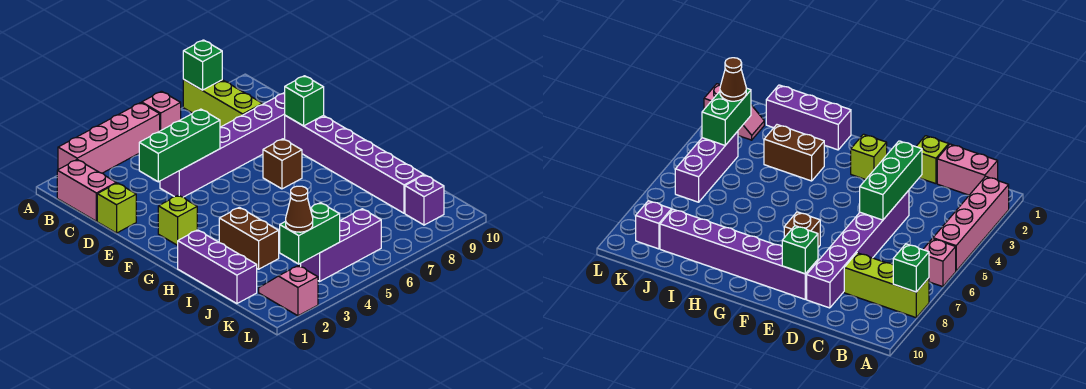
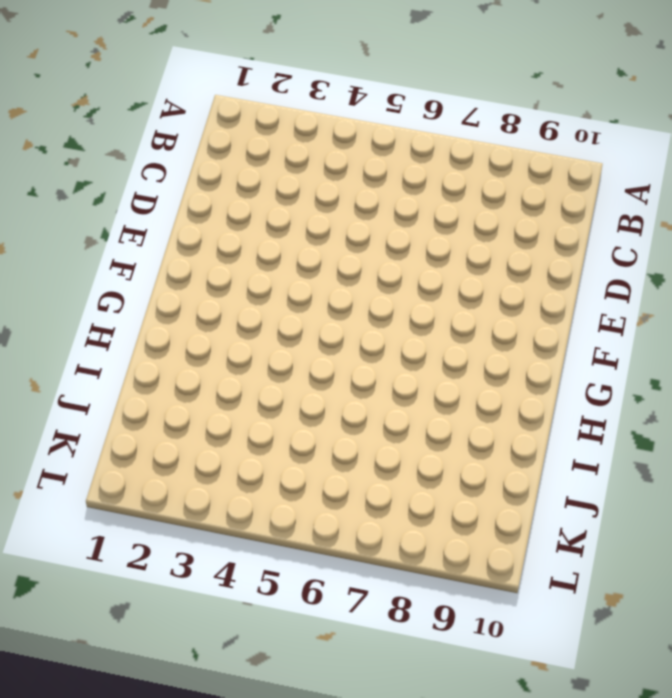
none -> pink 1x4 brick [58,103,160,173]
none -> pink 1x1 brick [142,91,181,131]
none -> lime 1x3 brick [183,80,262,127]

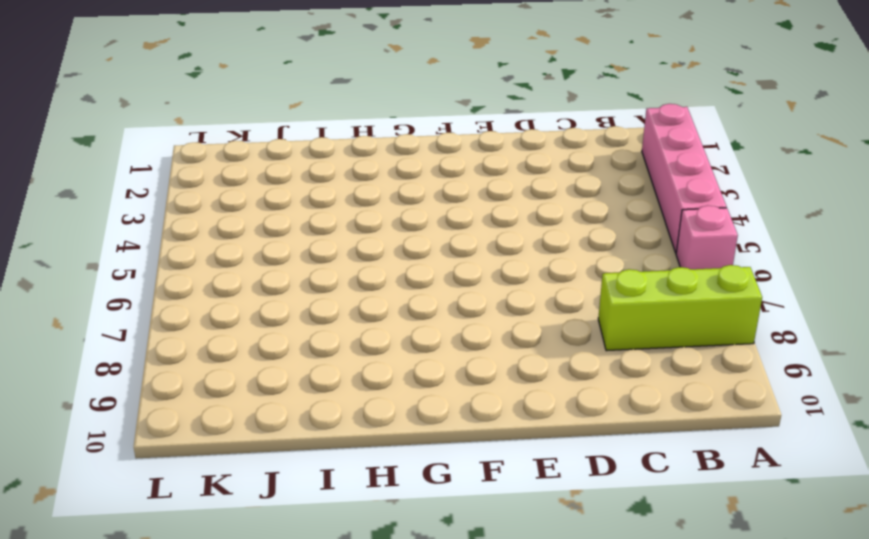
none -> pink 1x2 brick [57,160,116,221]
none -> lime 1x1 brick [97,183,136,233]
none -> purple 1x6 brick [160,93,285,197]

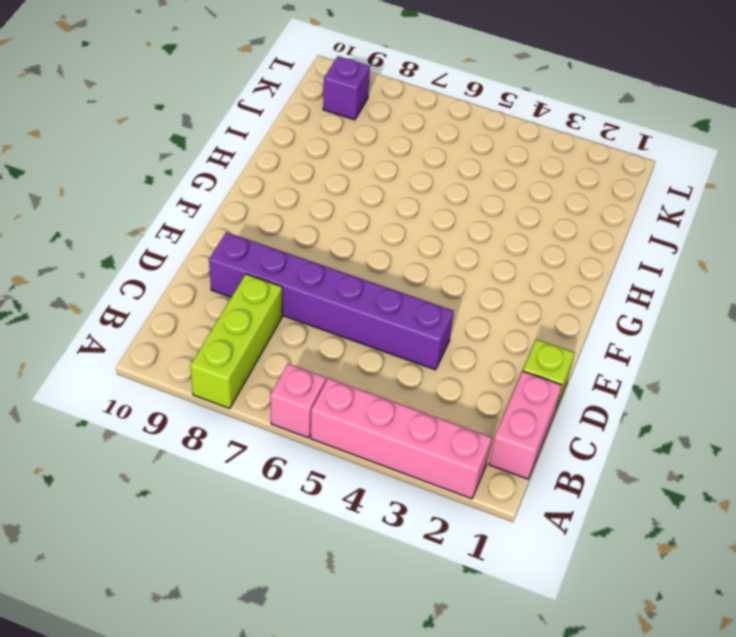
none -> purple 1x6 brick [285,115,424,213]
none -> lime 1x1 brick [158,195,197,245]
none -> brown 1x1 brick [263,139,302,189]

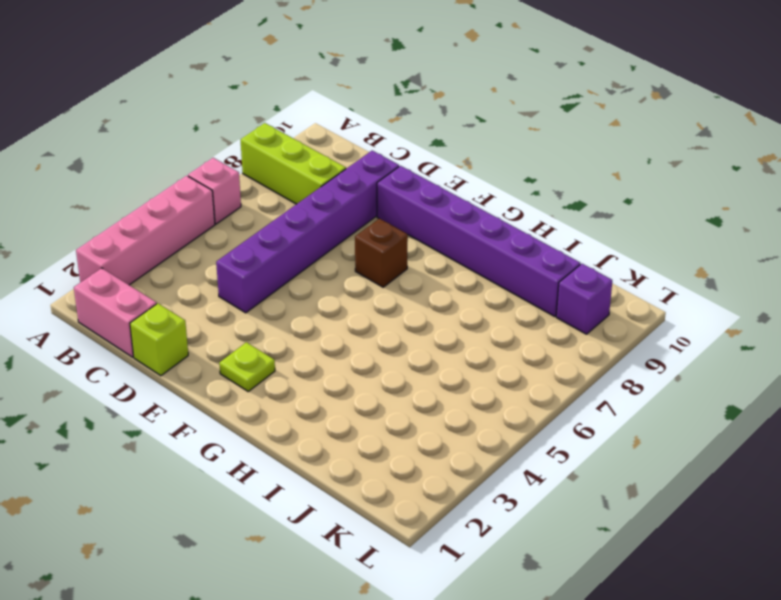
lime 1x1 plate [219,342,275,391] -> lime 1x1 brick [158,195,197,245]
none -> purple 1x3 brick [178,230,257,304]
none -> brown 1x2 brick [219,207,279,269]
none -> pink 1x2 slope [259,265,318,316]

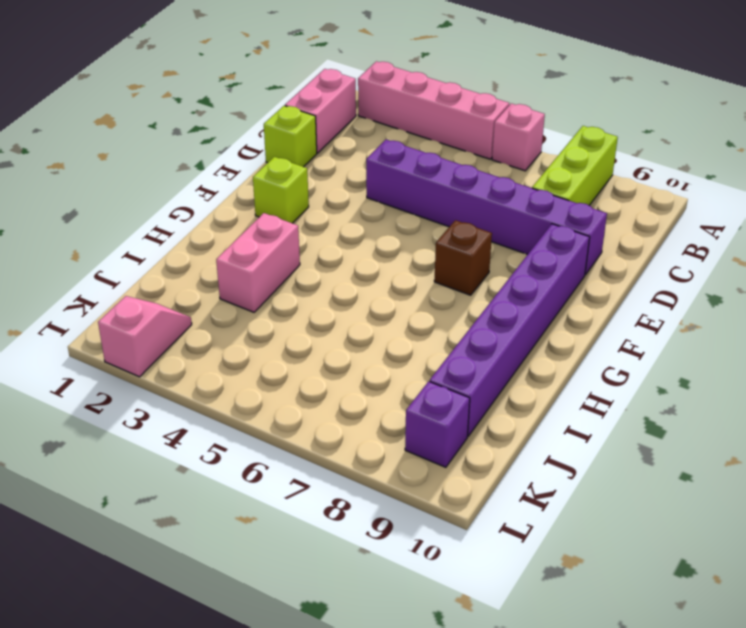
pink 1x2 brick [216,213,300,312] -> brown 1x2 brick [219,207,279,269]
none -> purple 1x3 brick [178,230,257,304]
none -> purple 1x3 brick [300,209,381,281]
none -> green 1x1 brick [183,40,222,90]

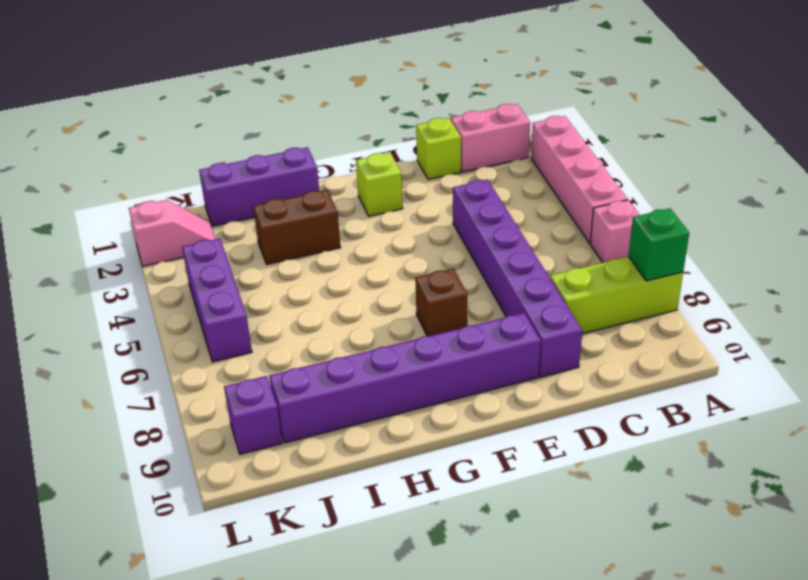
none -> green 1x3 brick [139,109,220,182]
none -> green 1x1 brick [285,76,324,126]
none -> green 1x2 brick [280,203,340,264]

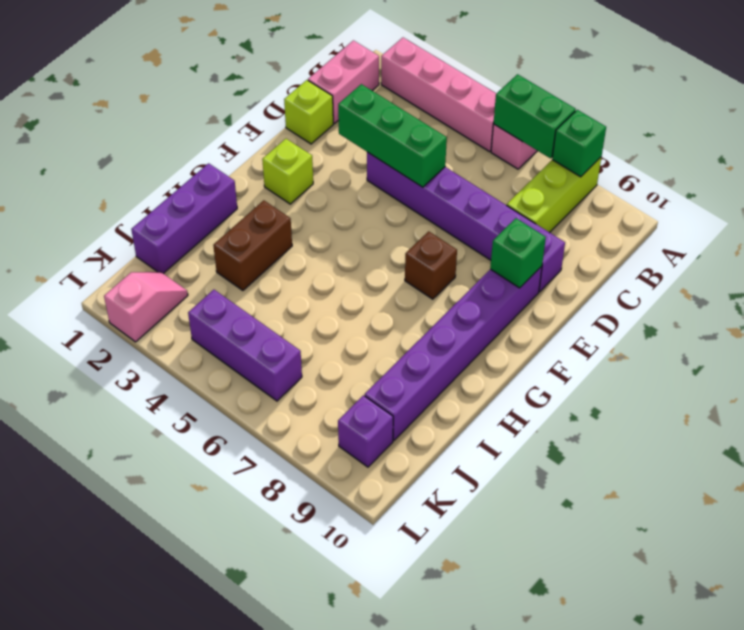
green 1x2 brick [493,74,576,158] -> green 1x2 brick moved to [280,203,340,264]
none -> brown 1x1 cone [286,186,313,232]

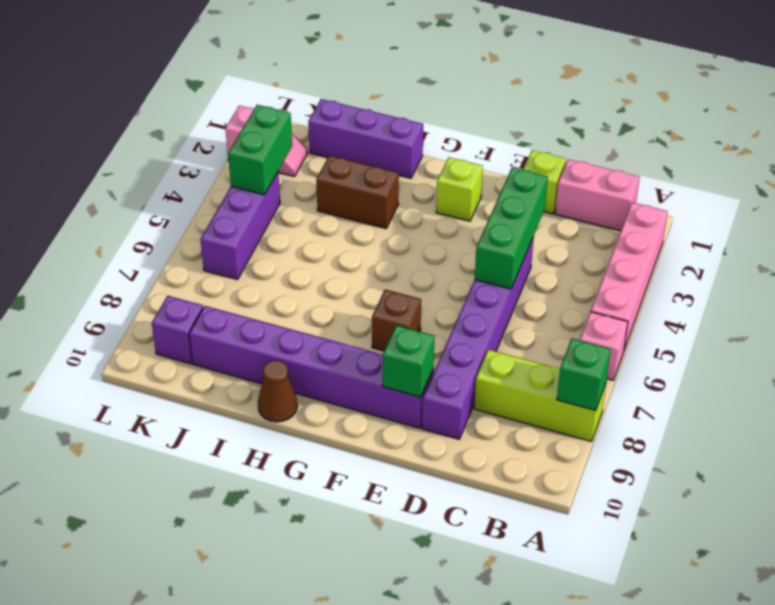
brown 1x1 cone [258,360,297,422] -> brown 1x1 cone moved to [286,186,313,232]

